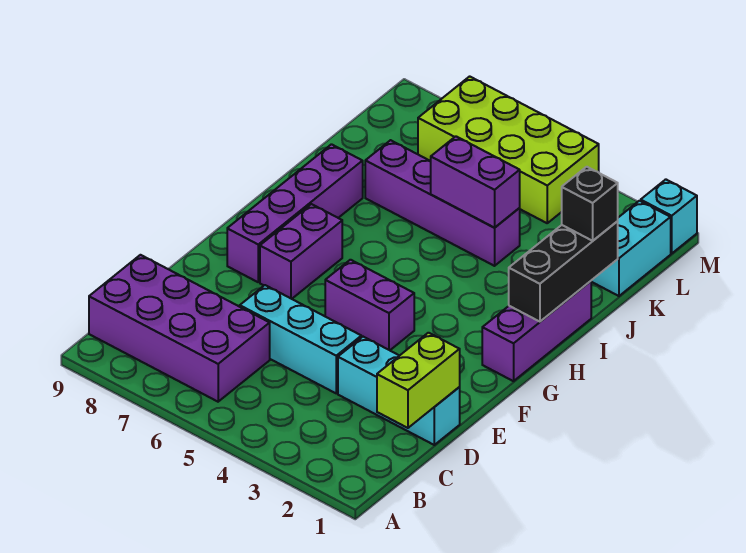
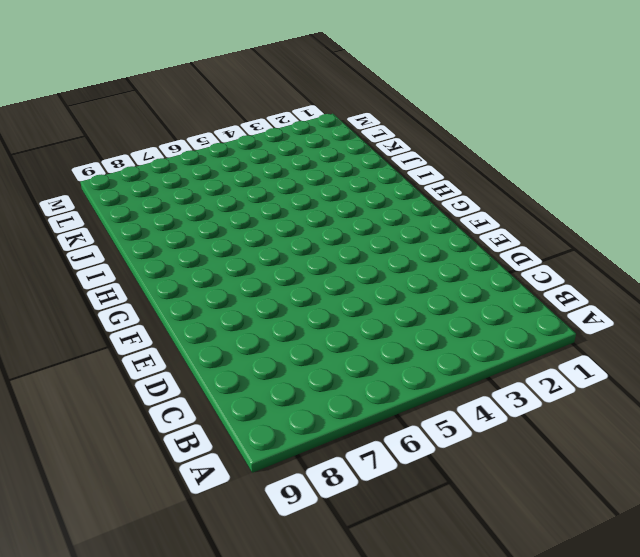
none -> purple 2x4 brick [89,255,270,402]
none -> cyan 1x3 brick [338,337,460,445]
none -> cyan 1x3 brick [240,285,361,393]

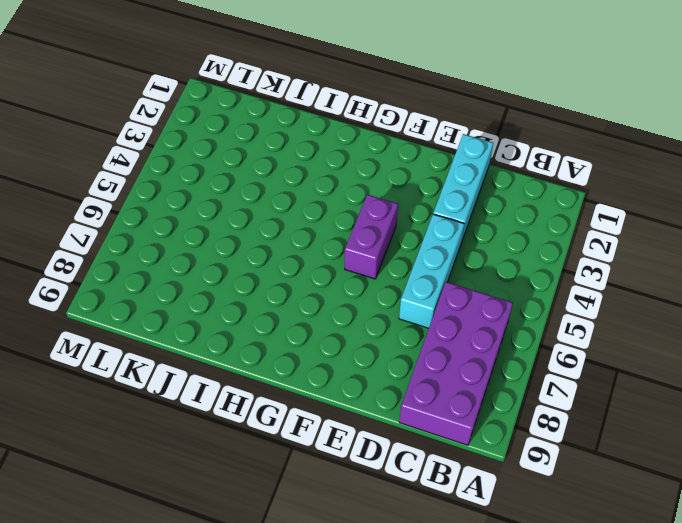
none -> purple 1x2 brick [260,204,342,299]
none -> purple 1x4 brick [227,144,363,282]
none -> purple 1x3 brick [482,281,591,381]

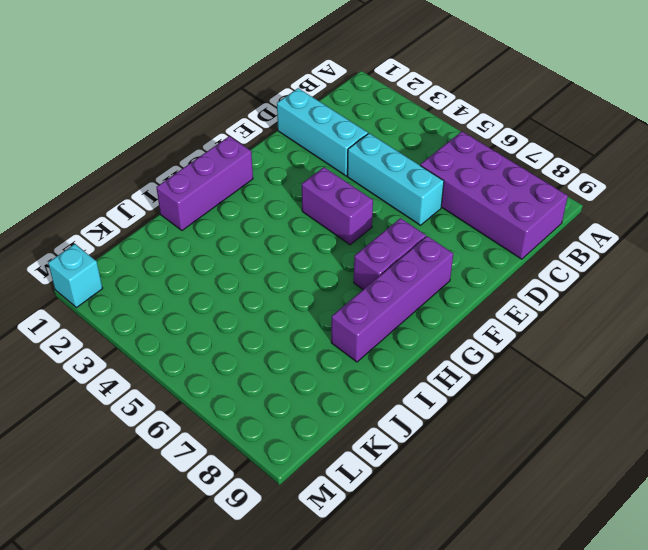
none -> purple 1x4 brick [365,140,520,266]
none -> cyan 1x2 brick [591,201,671,296]
none -> lime 2x4 brick [418,76,599,223]

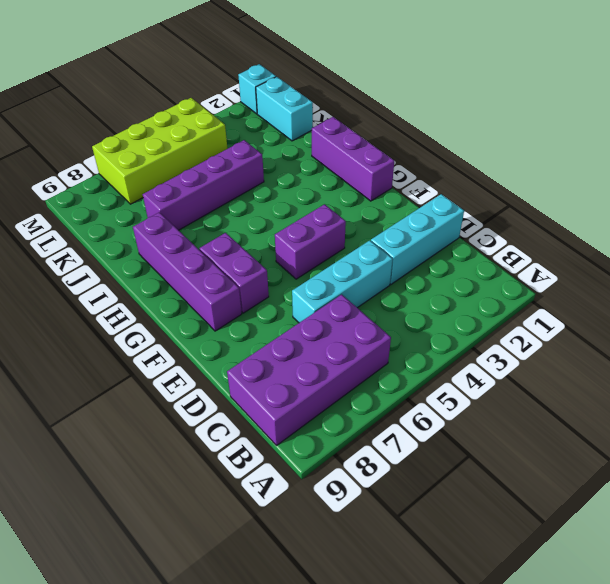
none -> lime 1x2 brick [377,333,460,428]
none -> black 1x3 brick [509,221,618,322]
none -> purple 1x2 brick [431,136,520,228]

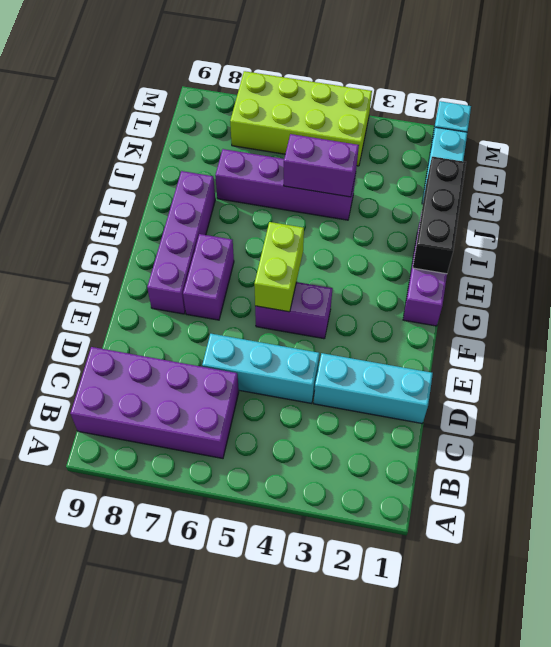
lime 1x2 brick [254,222,304,312] -> lime 1x2 brick moved to [377,333,460,428]
none -> black 1x1 brick [562,167,618,241]

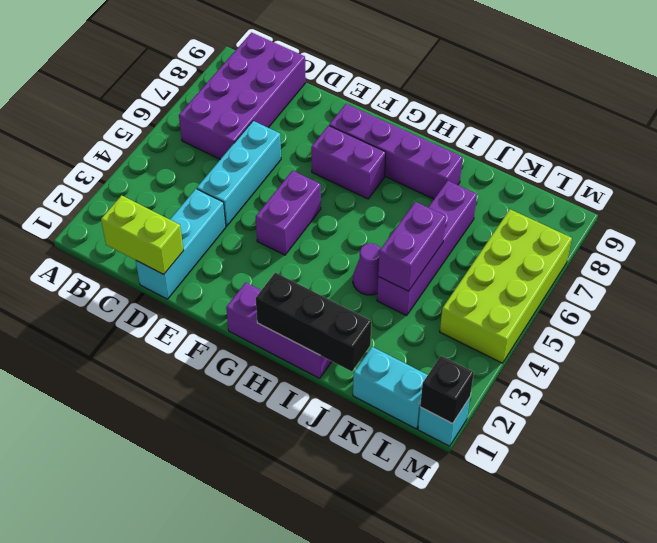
purple 1x1 cone [353,243,380,295] -> none
black 1x1 brick [420,356,474,424] -> black 1x1 brick moved to [562,167,618,241]

